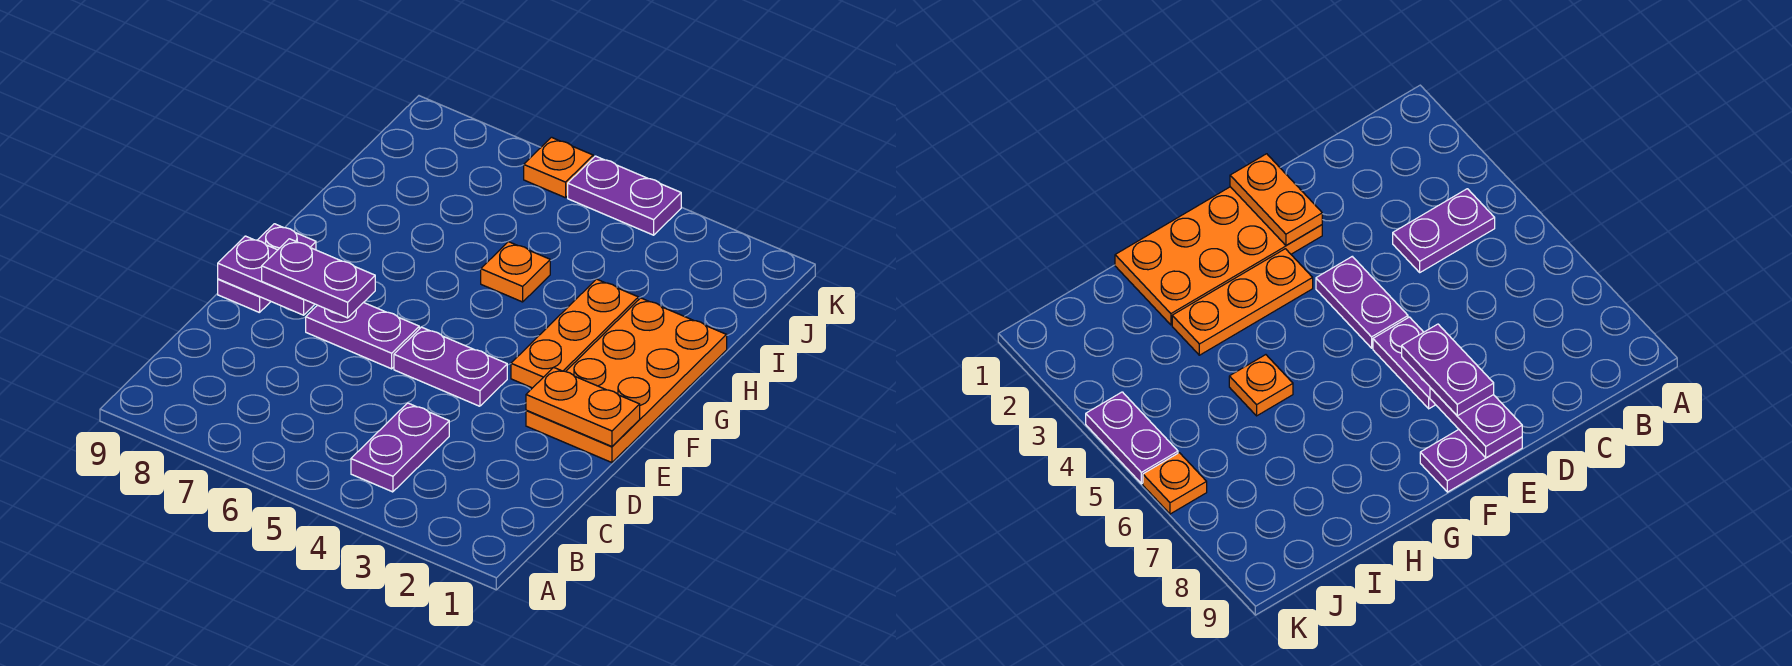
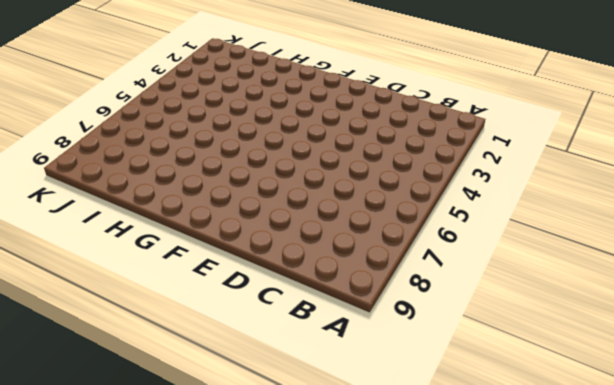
none -> purple 1x2 plate [351,403,449,492]
none -> orange 2x4 plate [526,298,727,463]
none -> purple 1x2 plate [394,327,507,406]

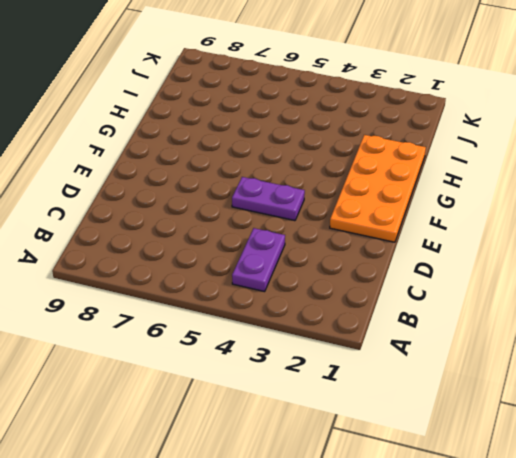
none -> purple 1x2 plate [306,302,419,369]
none -> purple 1x2 plate [218,224,316,313]
none -> orange 1x3 plate [511,279,638,388]

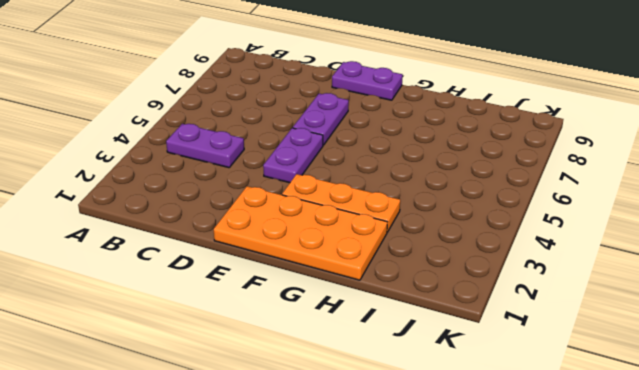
none -> orange 1x1 plate [481,242,550,302]
none -> purple 1x2 plate [568,156,681,235]
none -> orange 1x1 plate [524,137,593,198]

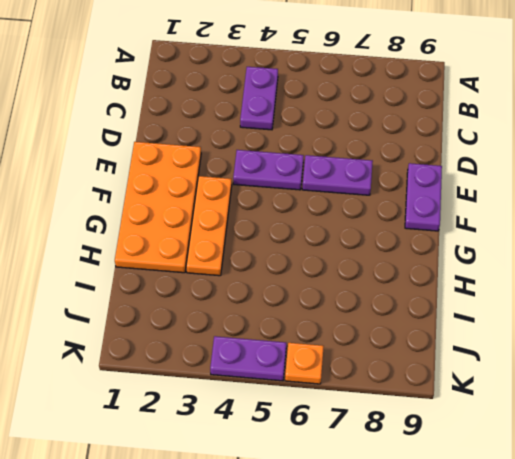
none -> orange 1x1 plate [481,242,550,302]
none -> orange 1x2 plate [526,367,640,446]
none -> purple 1x2 plate [218,236,315,315]

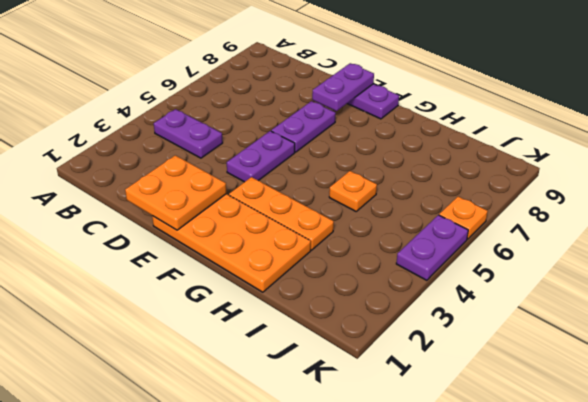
orange 2x2 plate [125,155,226,230] -> orange 1x2 plate [526,367,640,446]
none -> purple 1x2 plate [262,239,375,318]

